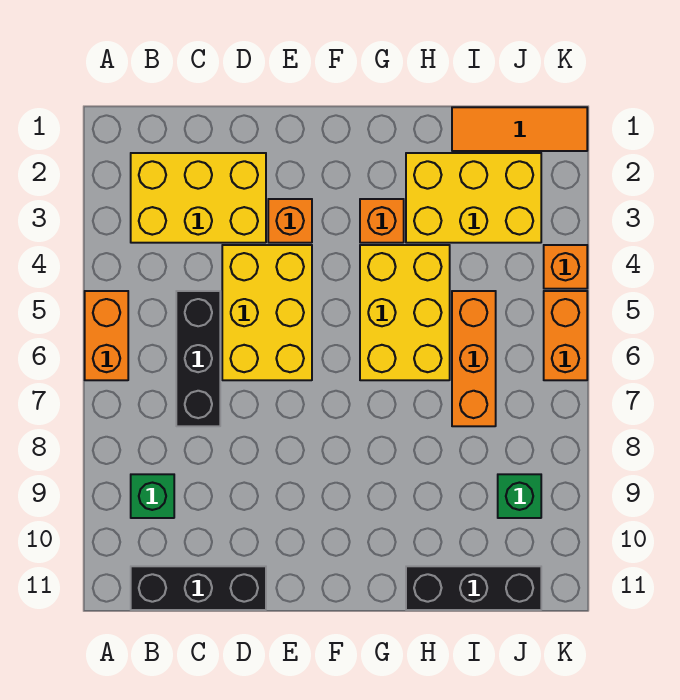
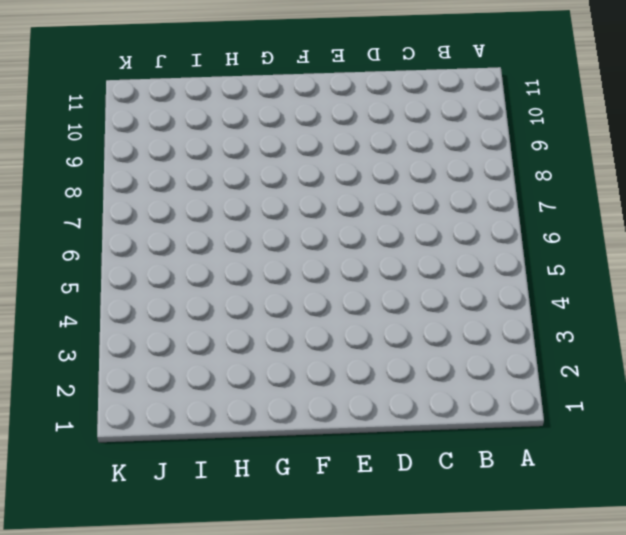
none -> orange 1x2 brick [85,291,128,380]
none -> yellow 2x3 brick [131,153,266,243]
none -> green 1x1 brick [131,474,174,518]

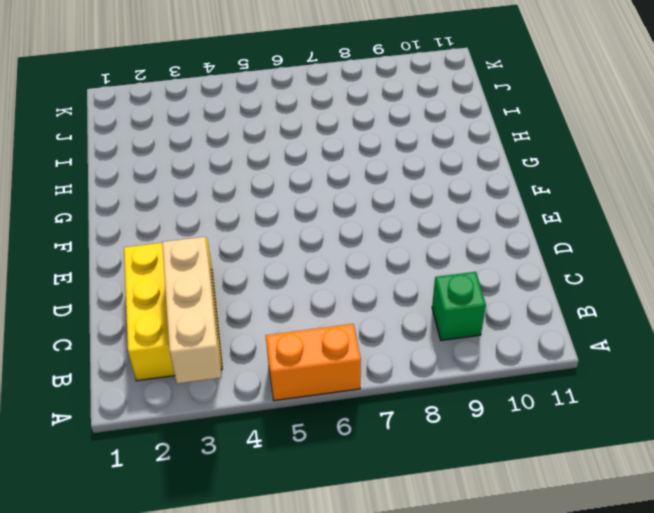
tan 1x3 brick [162,237,221,384] -> none
none -> black 1x3 brick [131,566,266,610]
none -> black 1x3 brick [176,291,220,426]
none -> yellow 2x3 brick [222,245,312,380]

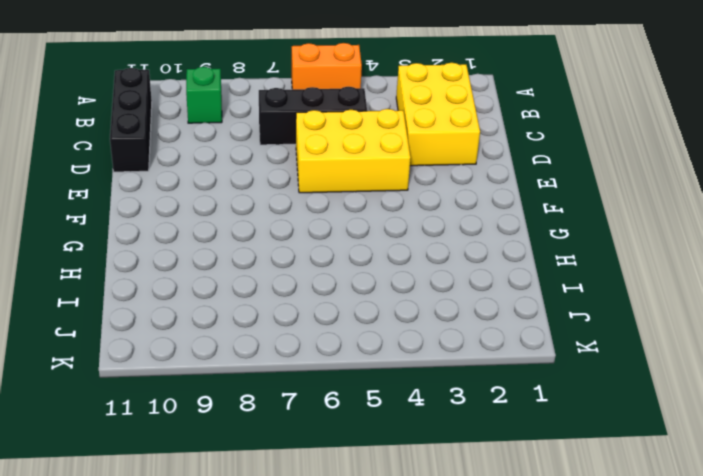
none -> orange 1x1 brick [268,199,312,243]
none -> orange 1x1 brick [360,199,404,243]
none -> yellow 2x3 brick [360,245,450,380]

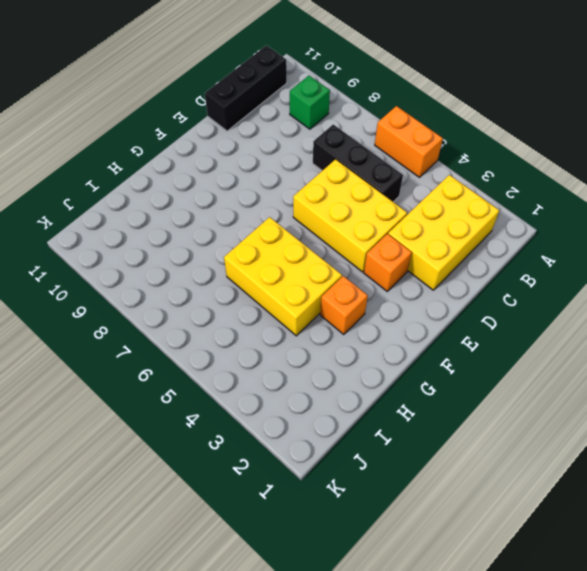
none -> yellow 2x3 brick [406,153,541,243]
none -> black 1x3 brick [406,566,541,610]
none -> orange 1x3 tile [452,107,587,151]

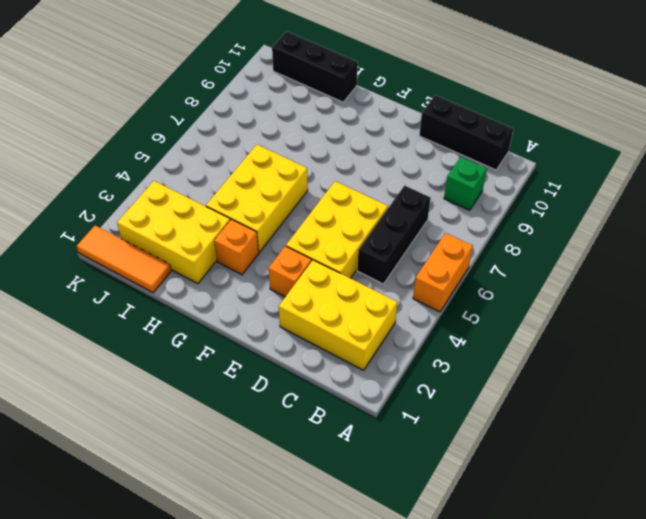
none -> orange 1x3 brick [452,291,496,426]
none -> green 1x1 brick [498,474,541,518]
none -> orange 1x1 brick [544,245,587,289]

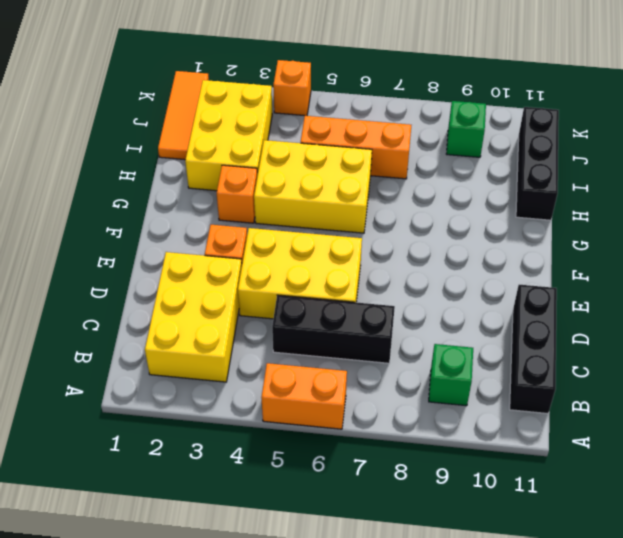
none -> orange 1x2 brick [544,291,587,380]

